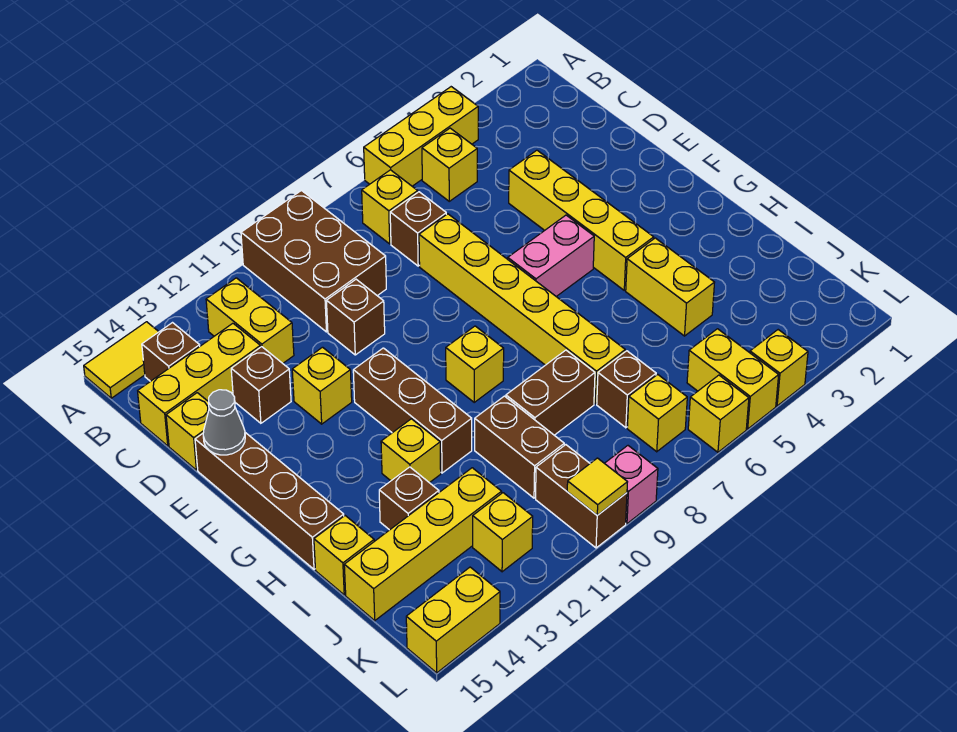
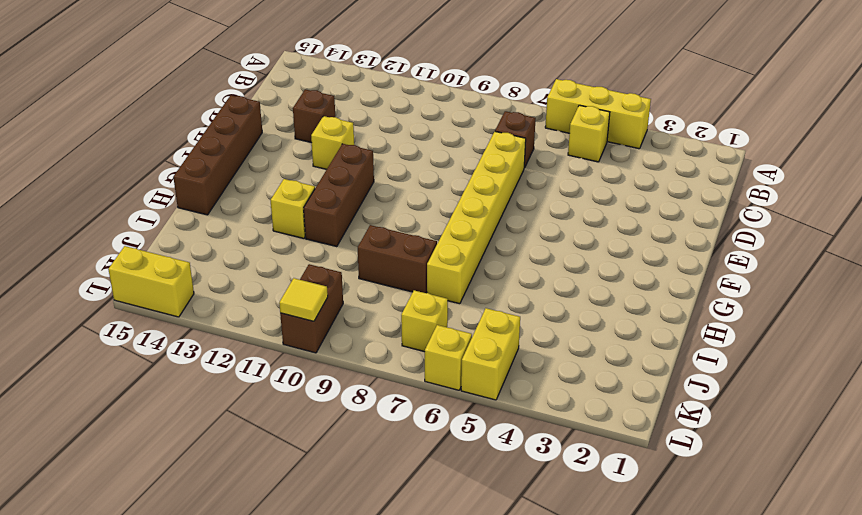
none -> brown 2x3 brick [241,191,386,332]
none -> yellow 1x2 tile [84,322,159,398]
none -> yellow 1x1 brick [362,170,418,244]
none -> yellow 1x2 brick [206,278,294,363]

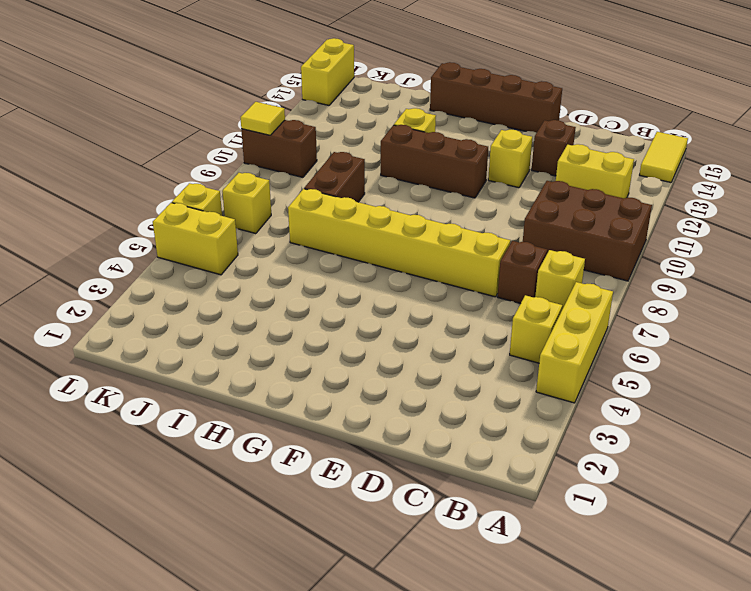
none -> brown 1x1 brick [142,323,200,381]
none -> yellow 1x3 brick [138,323,260,446]
none -> yellow 1x4 brick [509,150,654,290]
none -> brown 1x1 brick [327,279,385,355]

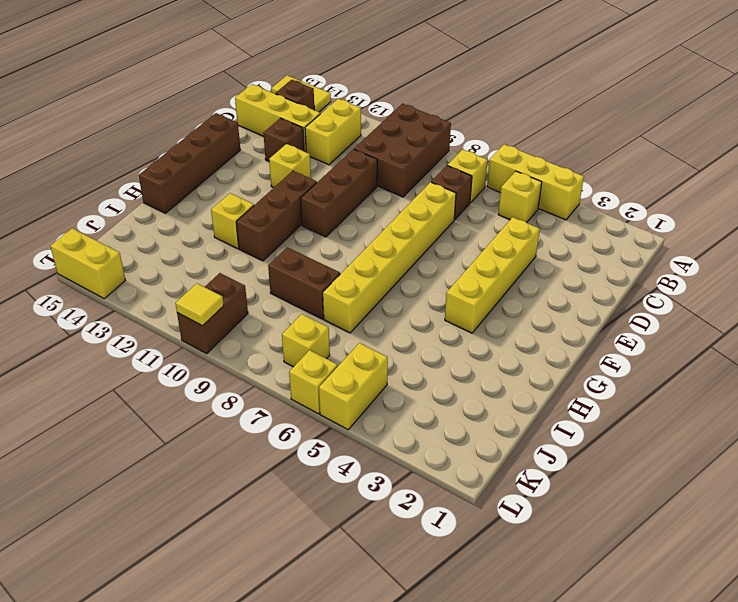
brown 1x3 brick [300,149,377,237] -> brown 1x1 brick [327,279,385,355]
none -> yellow 1x1 brick [166,393,209,470]
none -> pink 1x2 brick [508,215,594,297]
none -> yellow 1x1 brick [446,326,504,402]
none -> yellow 1x2 brick [626,238,715,336]

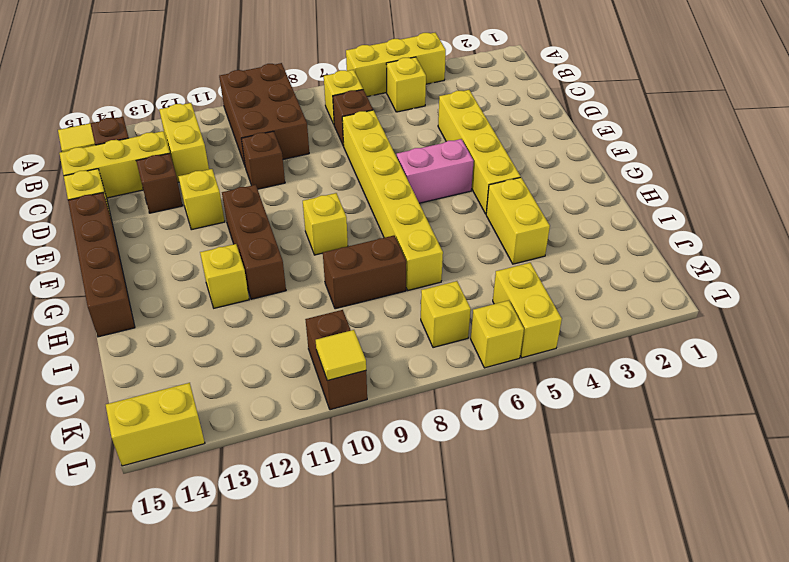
none -> brown 1x2 brick [475,396,564,498]
none -> brown 1x1 brick [379,467,439,530]
none -> yellow 1x1 brick [314,516,374,595]
none -> brown 1x1 brick [597,351,656,428]

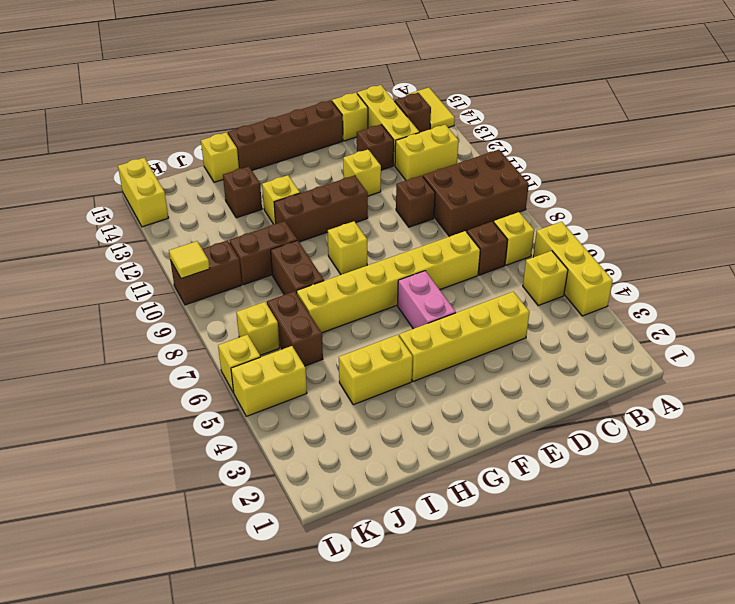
brown 1x2 brick [267,291,323,366] -> brown 1x1 brick [597,351,656,428]
none -> yellow 1x4 brick [344,468,502,621]
none -> yellow 1x1 brick [473,493,533,572]
none -> yellow 1x1 brick [750,330,808,406]
none -> pink 1x1 brick [605,446,658,524]

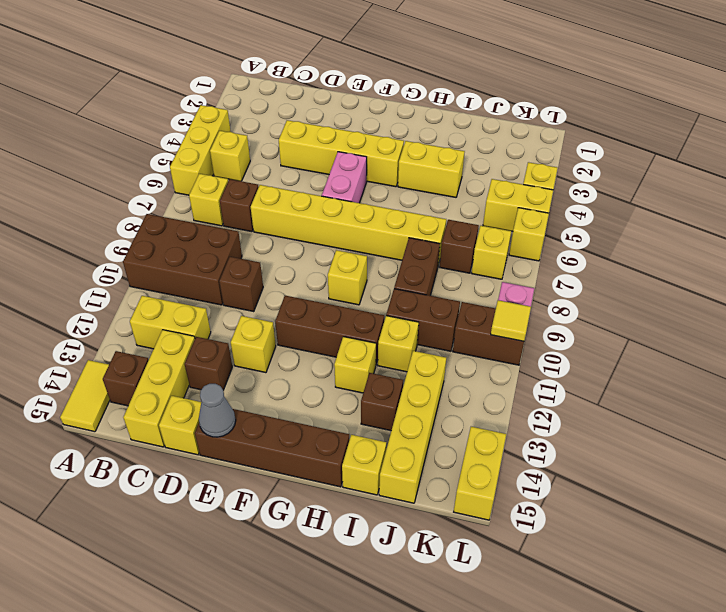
yellow 1x1 brick [378,316,419,372] -> yellow 1x1 brick moved to [473,493,533,572]

